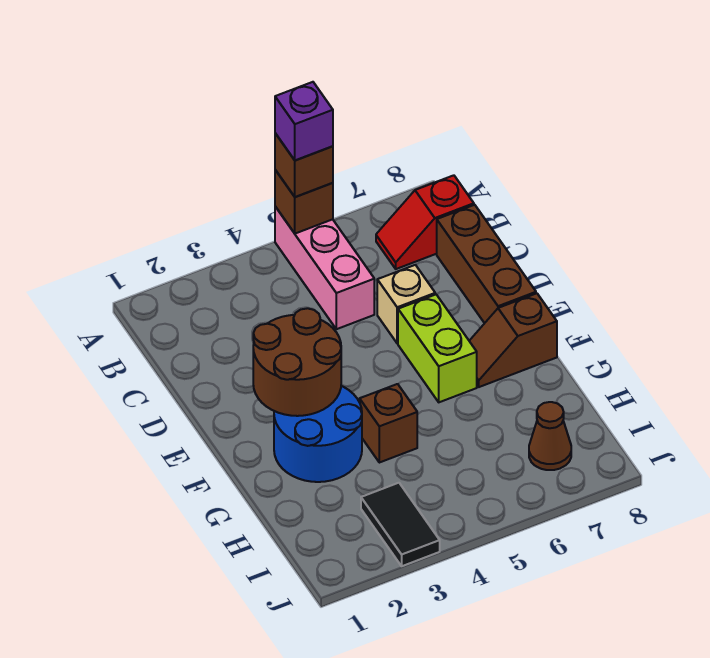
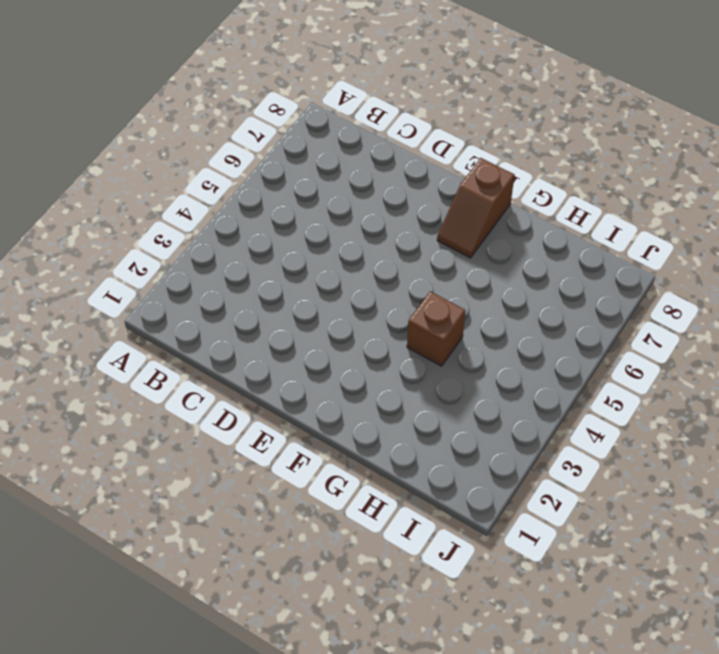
none -> pink 1x3 brick [275,206,374,329]
none -> red 1x2 slope [376,175,474,269]
none -> brown 1x3 brick [437,205,536,323]

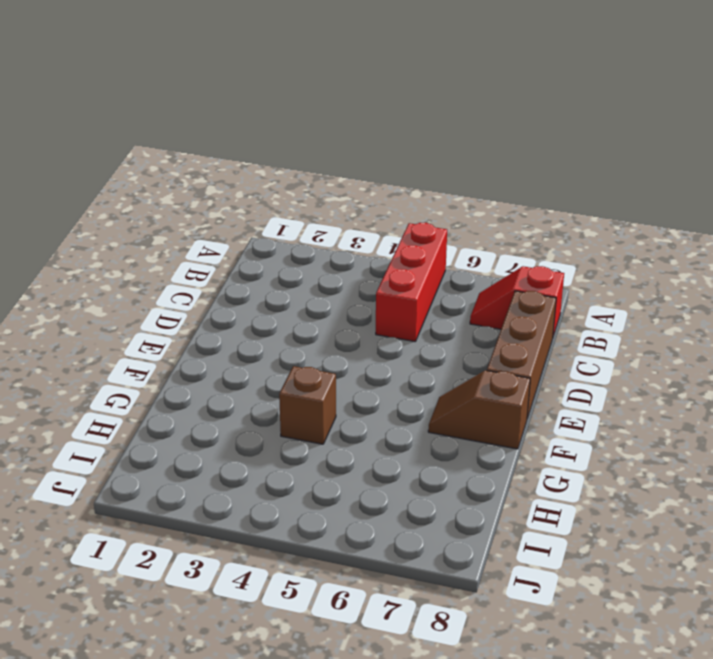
red 1x3 brick [376,223,447,341] -> pink 1x3 brick [275,206,374,329]
none -> tan 1x1 brick [377,265,435,343]
none -> lime 1x2 brick [398,294,477,402]
none -> blue 2x2 round brick [274,386,362,482]

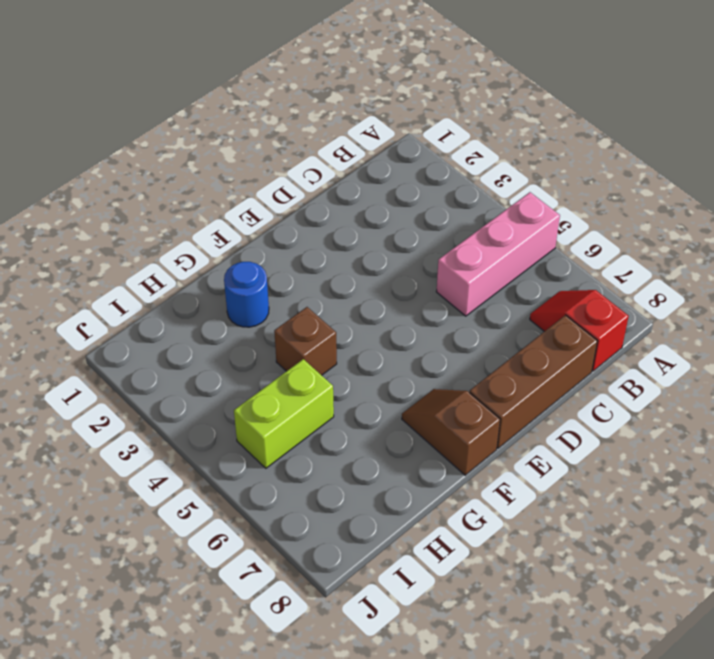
blue 1x1 round brick [224,262,269,327] -> blue 2x2 round brick [274,386,362,482]
lime 1x2 brick [234,359,334,468] -> lime 1x2 brick moved to [398,294,477,402]
none -> tan 1x1 brick [377,265,435,343]
none -> black 1x2 tile [361,483,440,566]
none -> brown 1x1 cone [529,402,571,470]

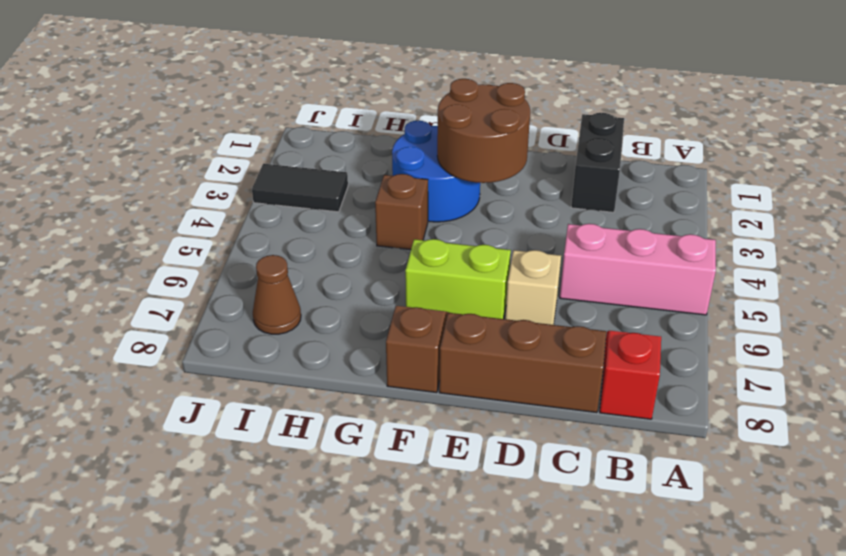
black 1x2 brick [571,113,624,212] -> none
none -> brown 1x1 brick [275,170,333,234]
none -> brown 1x1 brick [275,133,333,197]
none -> purple 1x1 brick [275,82,333,160]

